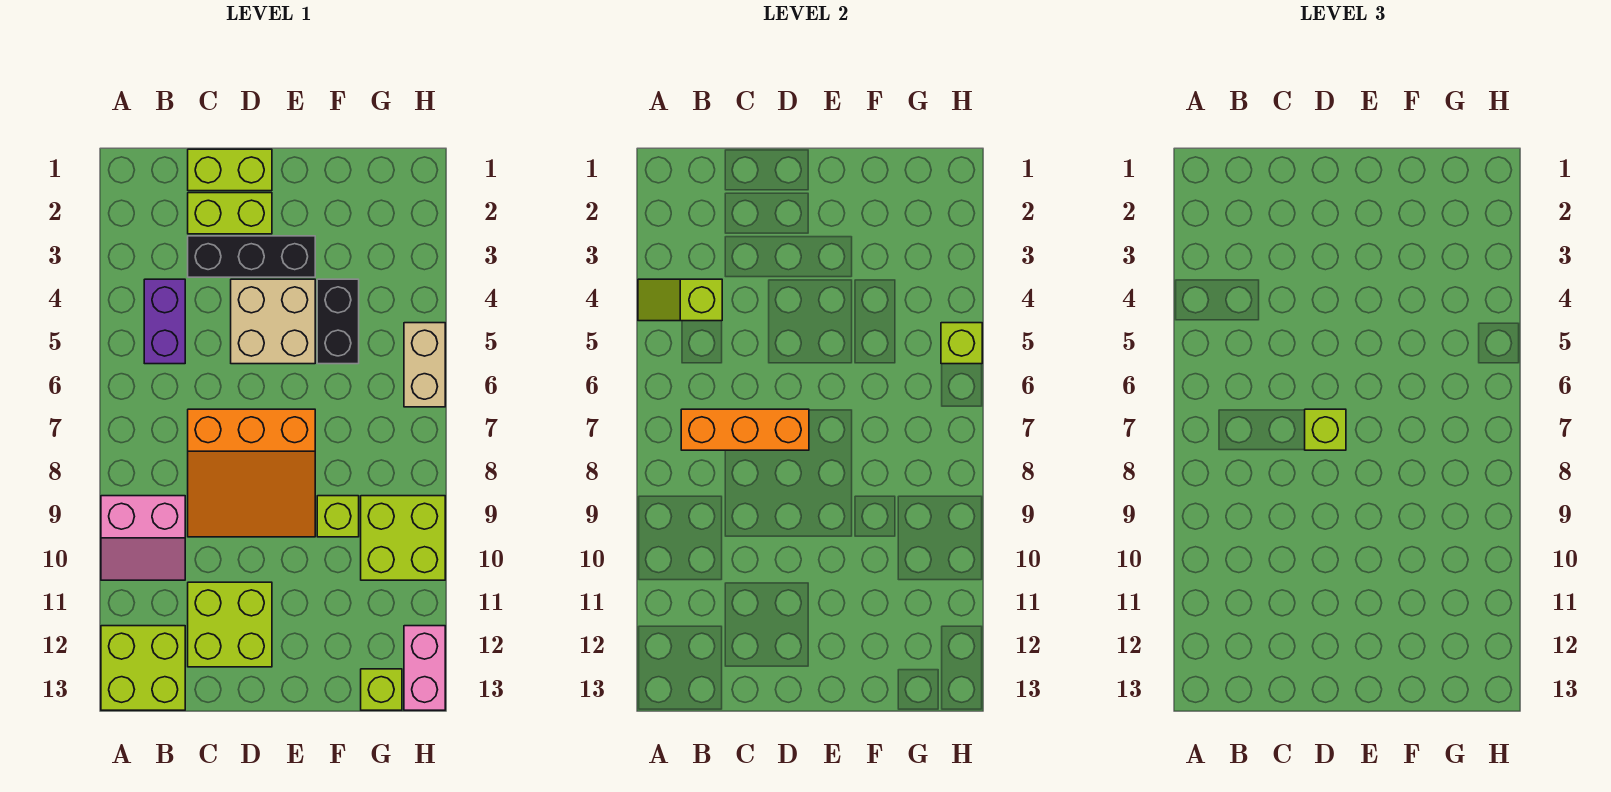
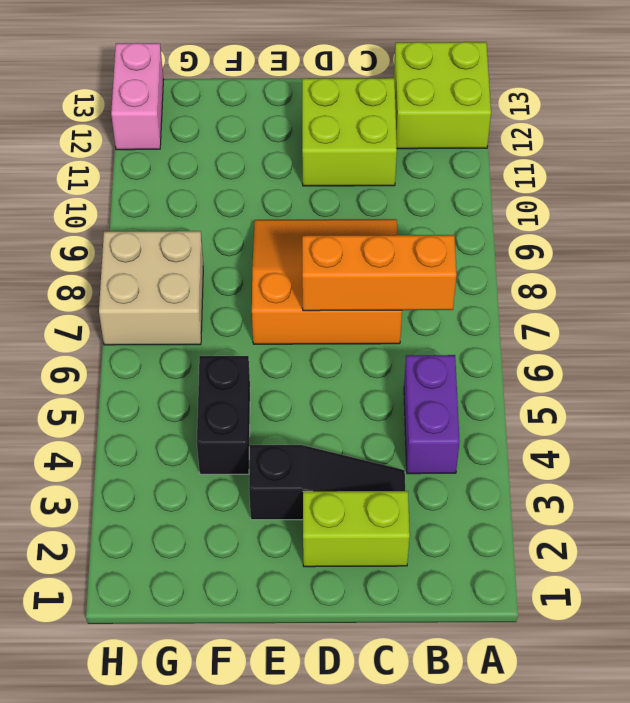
black 1x3 slope [249,445,405,520] -> black 1x3 brick [188,236,315,277]
tan 2x2 brick [99,231,203,345] -> tan 2x2 brick moved to [231,279,315,364]
none -> pink 2x2 slope [101,496,185,580]
none -> lime 1x2 brick [188,149,272,191]
none -> lime 1x1 brick [317,496,359,537]

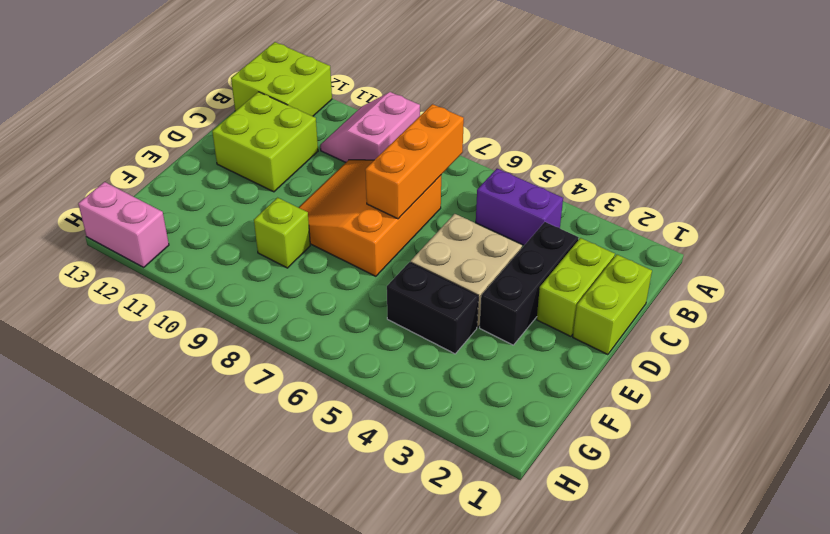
none -> lime 2x2 brick [361,496,445,580]
none -> lime 1x1 brick [361,669,402,710]
none -> tan 1x2 brick [404,323,445,407]

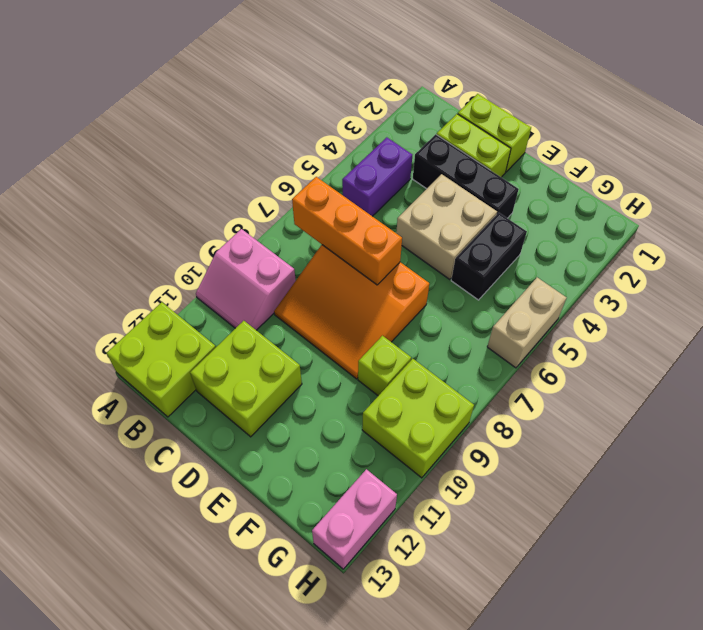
none -> lime 1x1 brick [361,669,402,710]
none -> lime 1x2 slope [638,279,722,321]
none -> lime 1x1 brick [941,323,982,364]

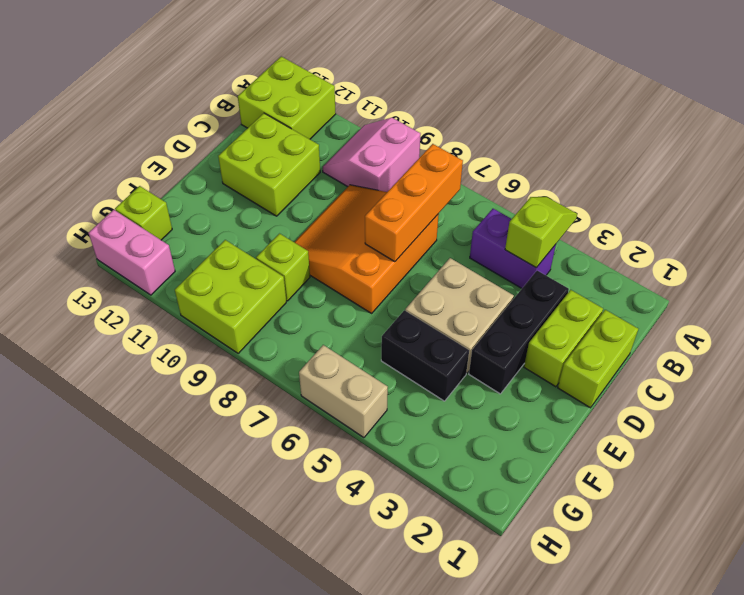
none -> lime 1x1 brick [941,323,982,364]
none -> lime 1x1 brick [1305,409,1346,450]

